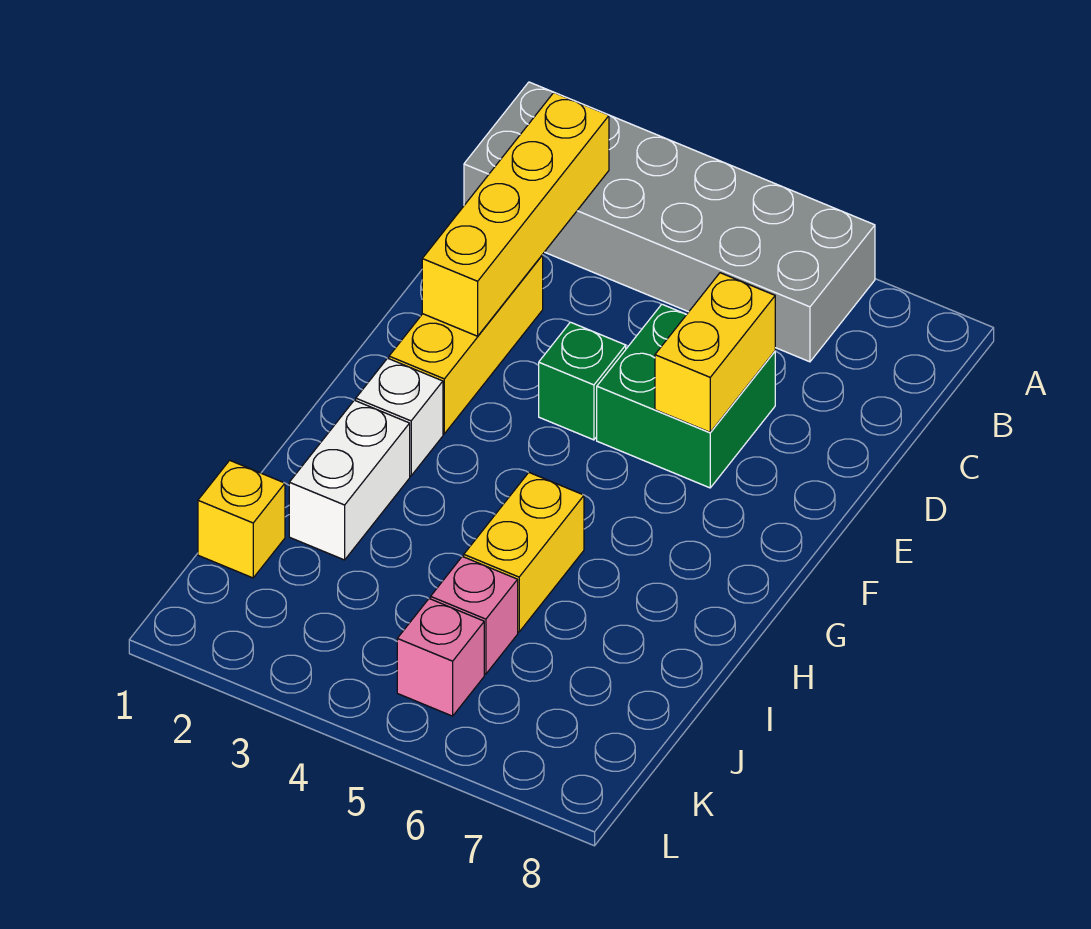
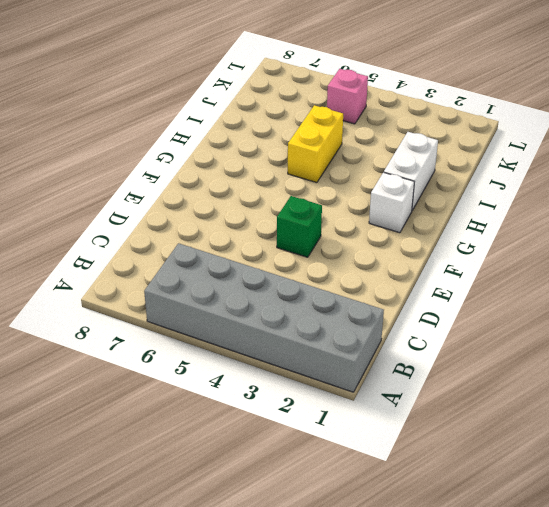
none -> yellow 1x3 brick [389,255,543,434]
none -> green 2x2 brick [597,304,775,488]
none -> yellow 1x1 brick [198,460,285,578]

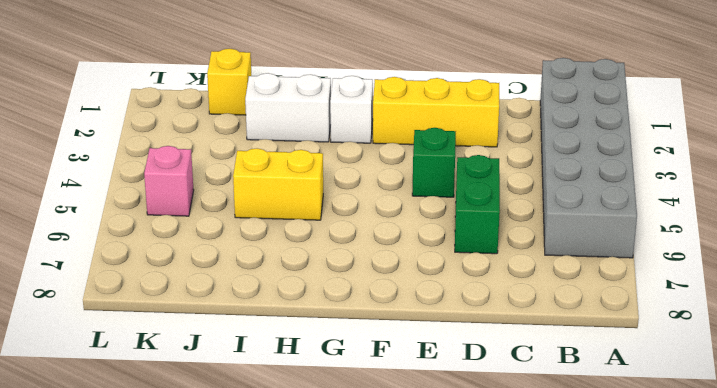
green 1x2 brick [455,155,500,254] -> green 2x2 brick [597,304,775,488]
none -> pink 1x1 brick [431,556,518,674]
none -> yellow 1x4 brick [422,93,609,336]
none -> yellow 1x2 brick [655,273,775,432]

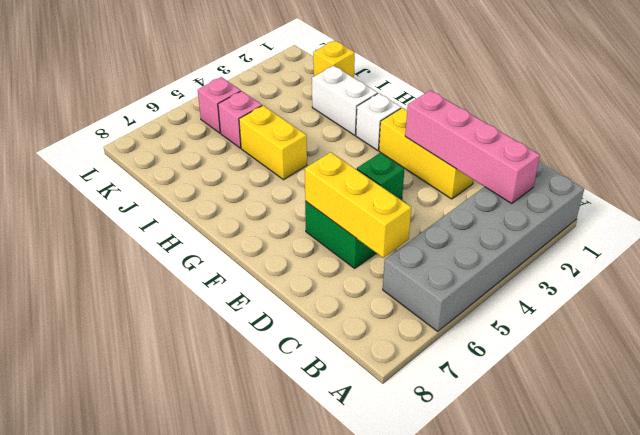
pink 1x4 brick [405,90,540,203] -> yellow 1x4 brick [422,93,609,336]
yellow 1x3 brick [305,152,411,258] -> yellow 1x2 brick [655,273,775,432]

